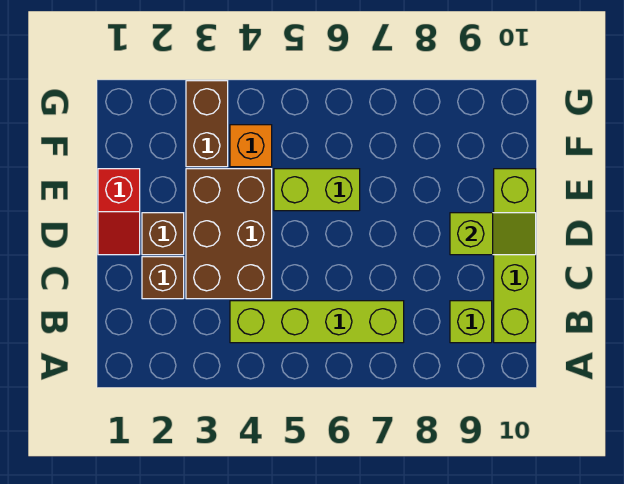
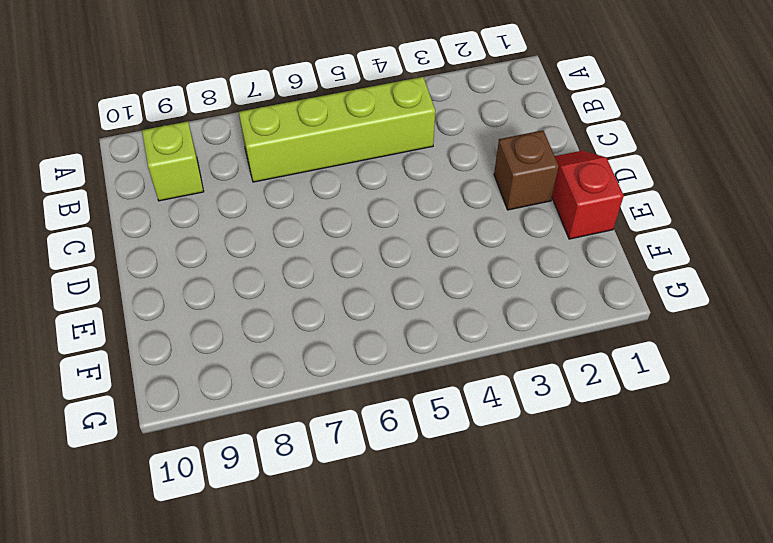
none -> lime 1x4 brick [494,169,536,343]
none -> brown 1x1 brick [142,257,184,299]

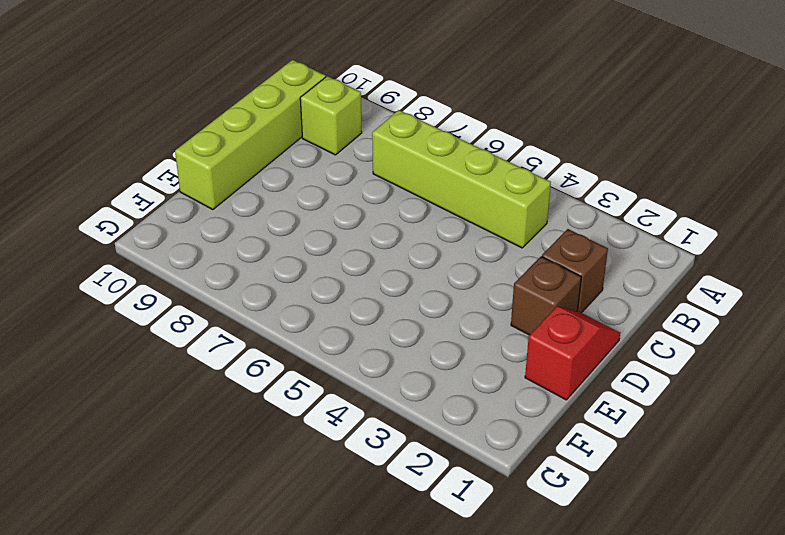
none -> brown 2x3 brick [186,169,272,299]
none -> lime 1x2 brick [274,169,360,211]

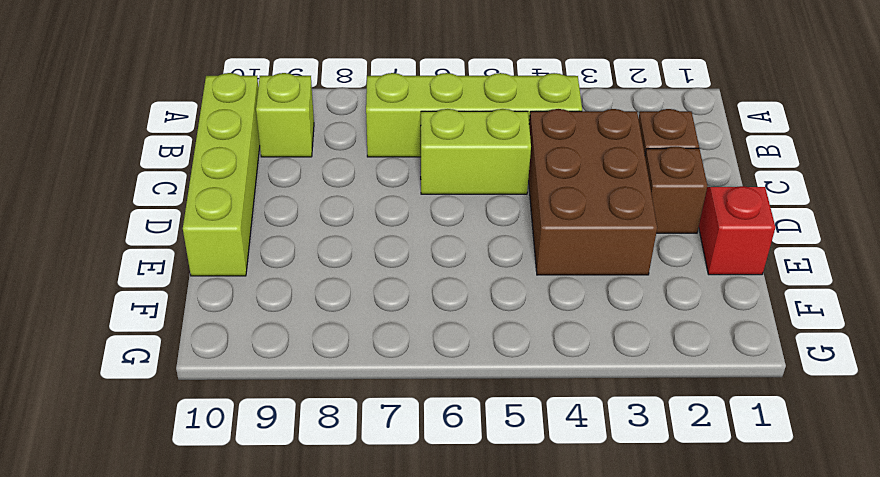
lime 1x2 brick [421,109,531,194] -> lime 1x2 brick moved to [274,169,360,211]
none -> brown 1x2 brick [186,81,228,167]
none -> orange 1x1 brick [230,125,272,167]

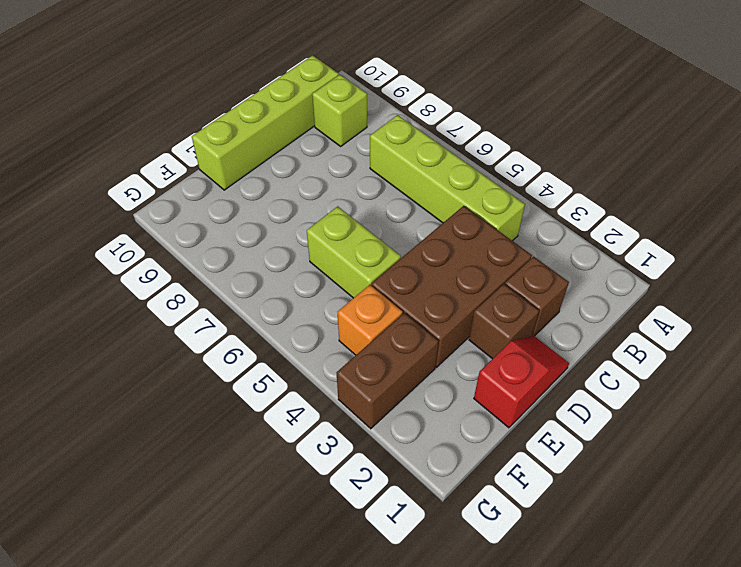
none -> lime 1x2 slope [450,213,536,255]

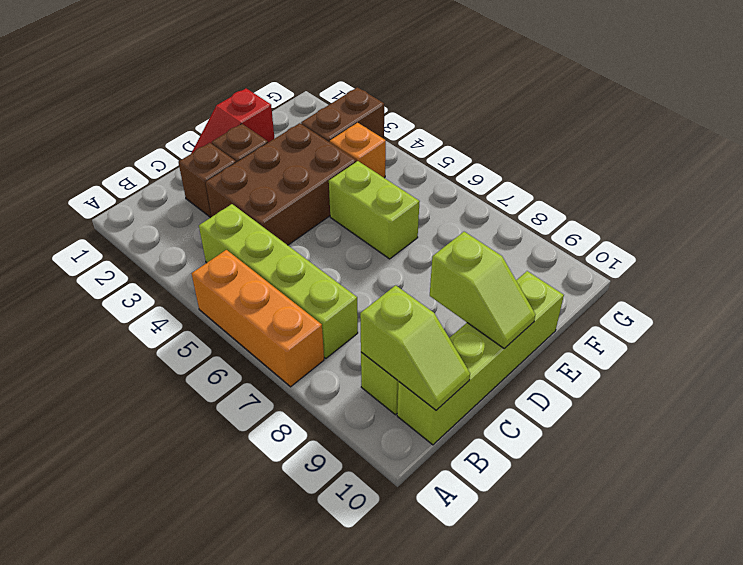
orange 1x3 brick [192,250,324,387] -> none
lime 1x2 slope [360,285,470,410] -> none

